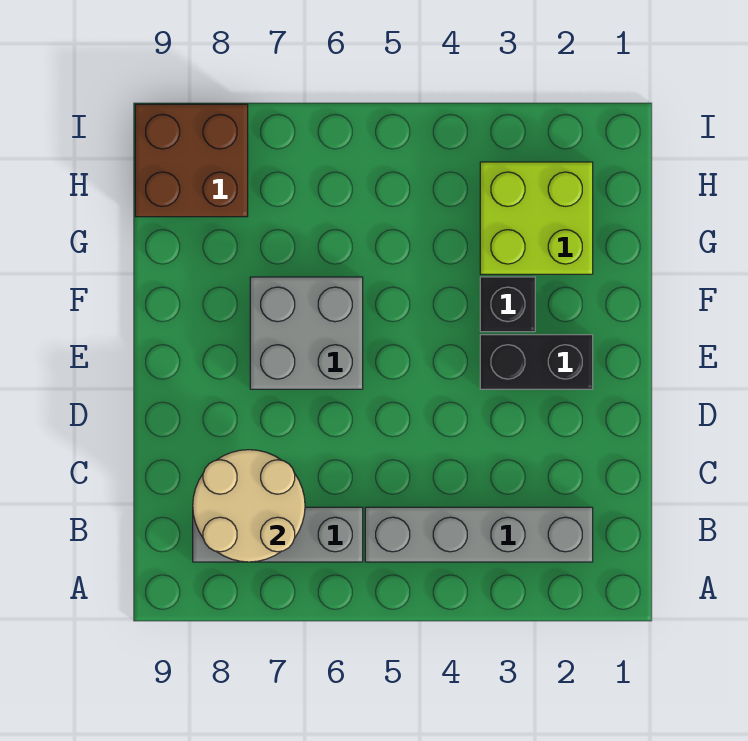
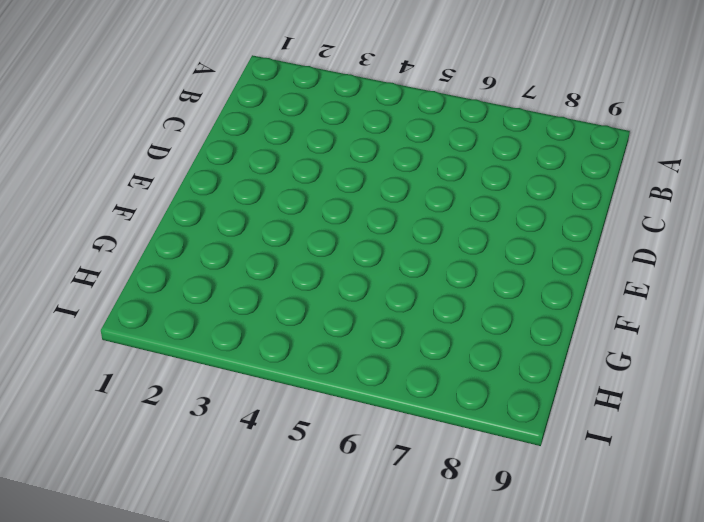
none -> grey 1x4 brick [365,507,593,562]
none -> grey 1x3 brick [193,507,363,562]

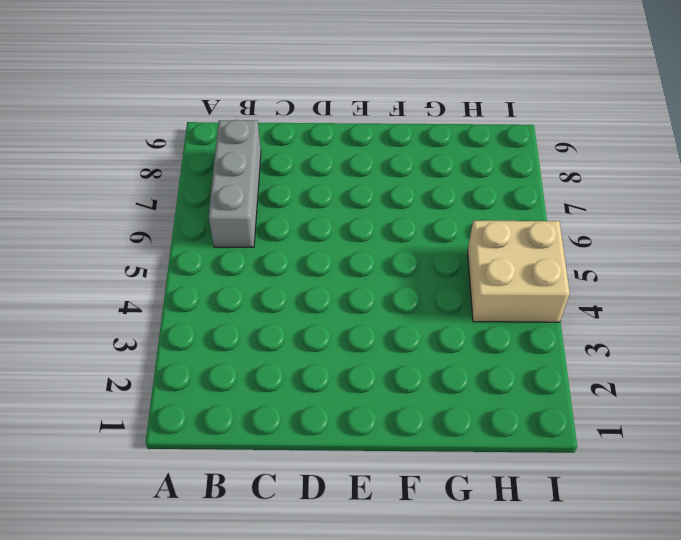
tan 2x2 brick [468,220,570,322] -> none
none -> grey 1x4 brick [365,507,593,562]
none -> black 1x2 brick [480,335,593,389]

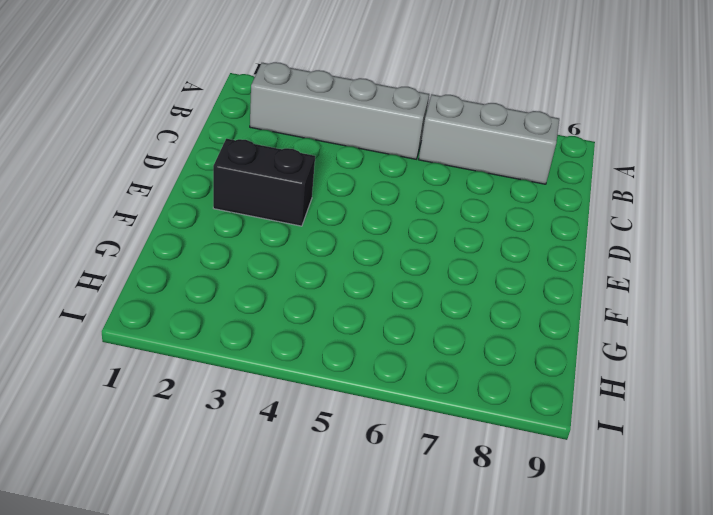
none -> grey 2x2 brick [250,277,363,389]
none -> black 1x1 brick [480,277,535,332]

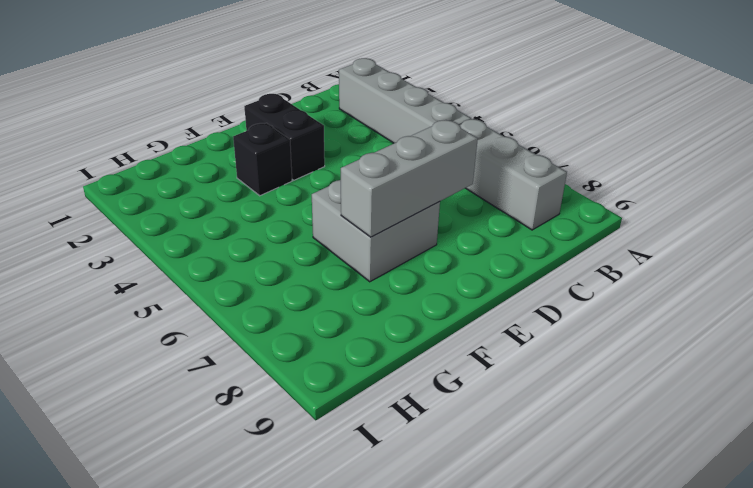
grey 1x3 brick [341,120,478,237] -> none
none -> lime 2x2 brick [480,162,593,274]
none -> brown 2x2 brick [135,104,248,217]

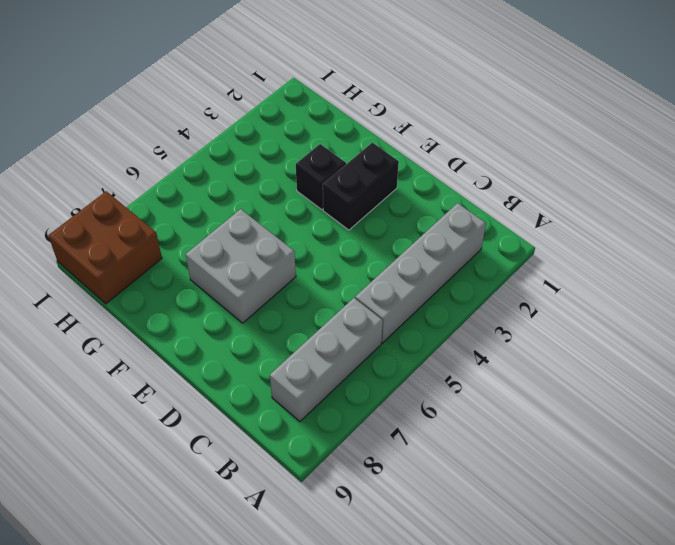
none -> lime 2x2 brick [480,162,593,274]
none -> tan 2x2 round brick [193,450,305,562]

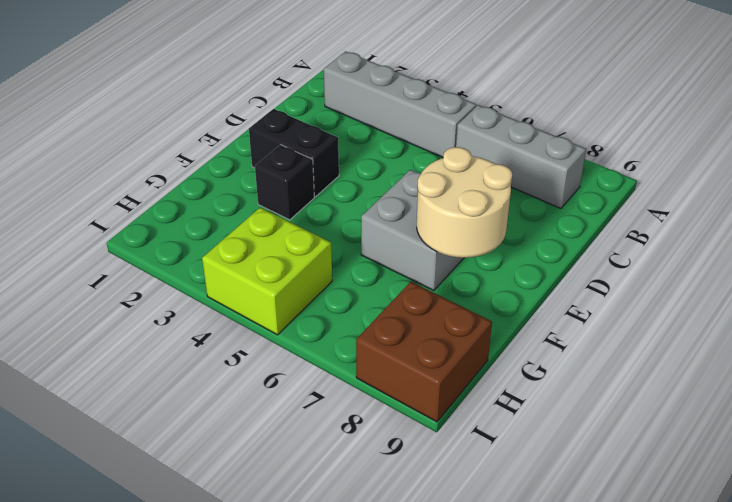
tan 2x2 round brick [417,147,512,258] -> tan 2x2 round brick moved to [193,450,305,562]
lime 2x2 brick [202,208,332,335] -> lime 2x2 brick moved to [480,162,593,274]

